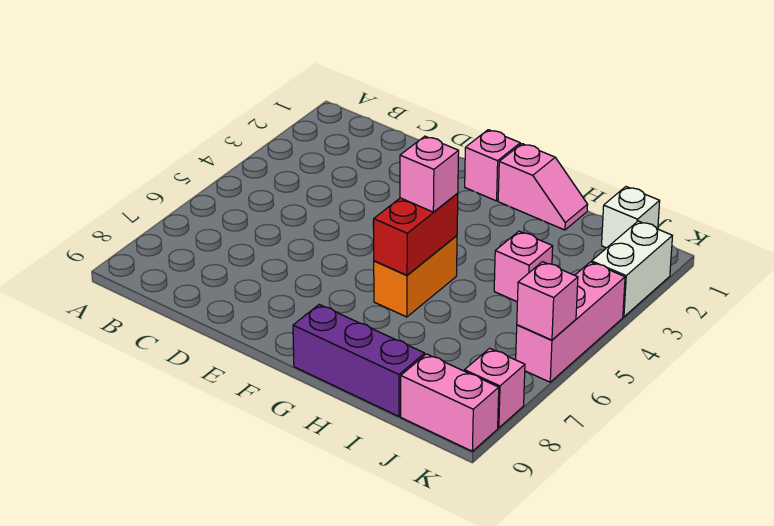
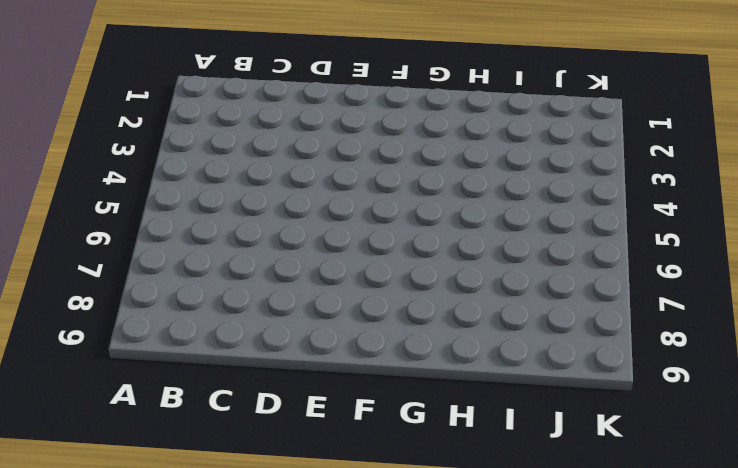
none -> pink 1x1 brick [465,130,520,201]
none -> pink 1x2 slope [498,144,588,230]
none -> orange 1x2 brick [374,236,457,317]

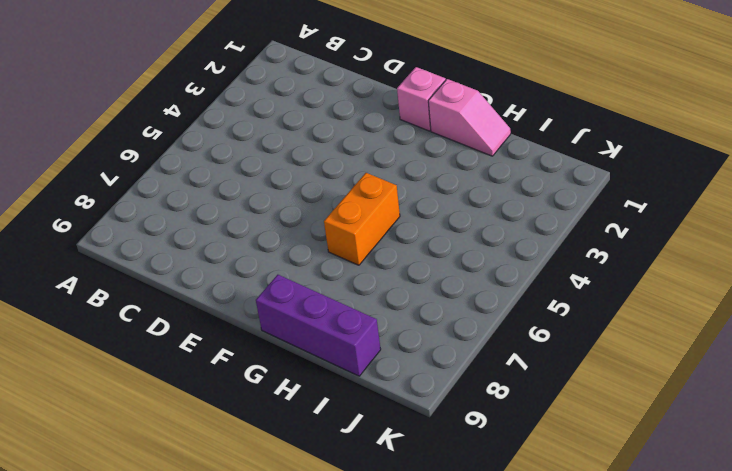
none -> pink 1x1 brick [494,231,553,302]
none -> white 1x1 brick [602,187,660,248]
none -> pink 1x2 brick [401,354,499,451]

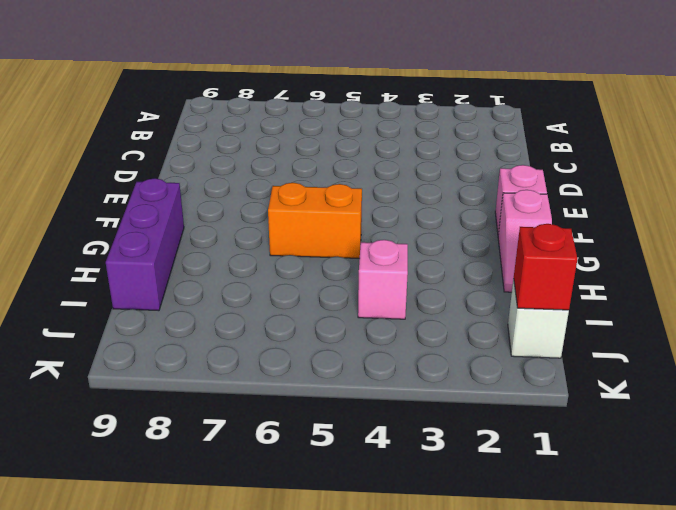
red 1x1 brick [514,224,577,310] -> none
none -> pink 1x2 brick [401,354,499,451]
none -> white 1x2 brick [592,221,672,317]
none -> pink 1x3 brick [516,262,625,382]

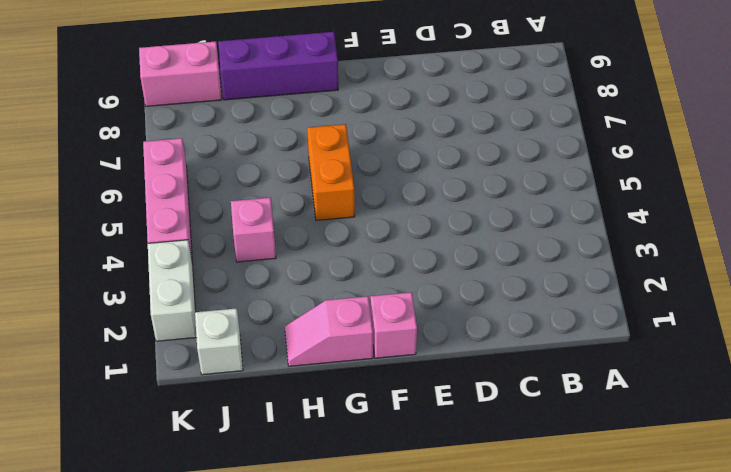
none -> pink 1x1 brick [465,348,525,428]
none -> red 1x2 brick [374,193,458,275]
none -> pink 1x1 brick [517,262,578,340]

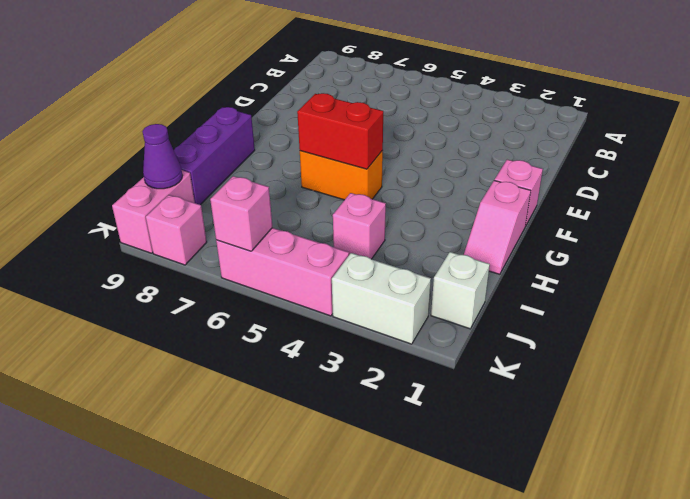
purple 1x1 cone [142,124,183,189] -> none
none -> pink 1x1 brick [400,136,459,212]

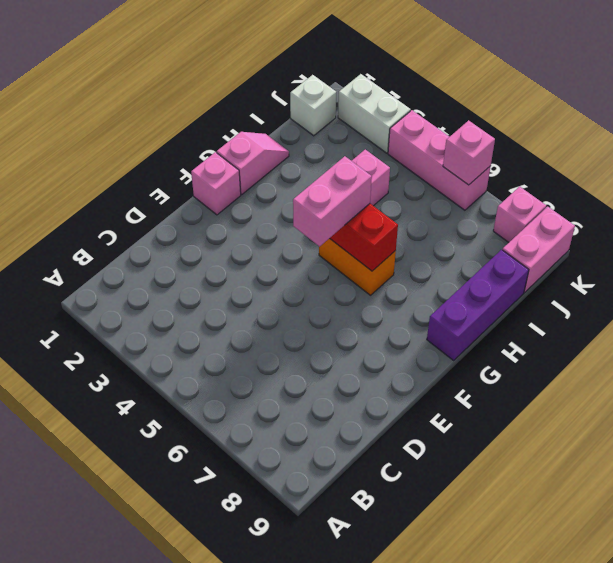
pink 1x2 brick [293,156,372,246] -> pink 1x1 brick [400,136,459,212]

